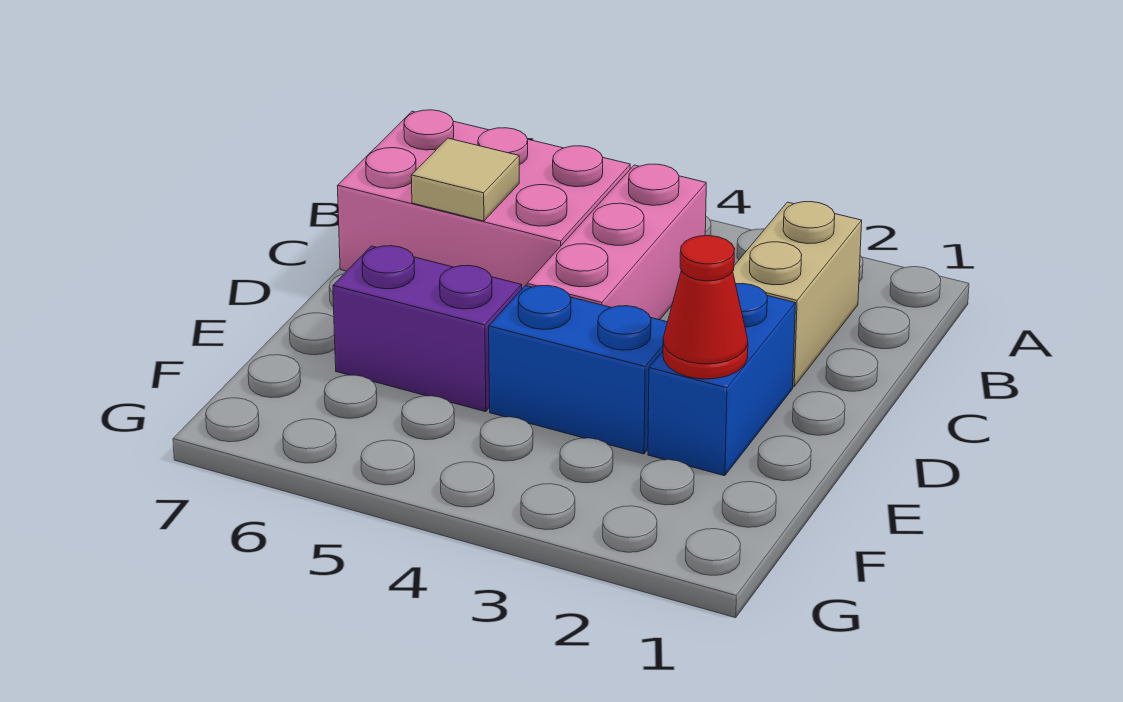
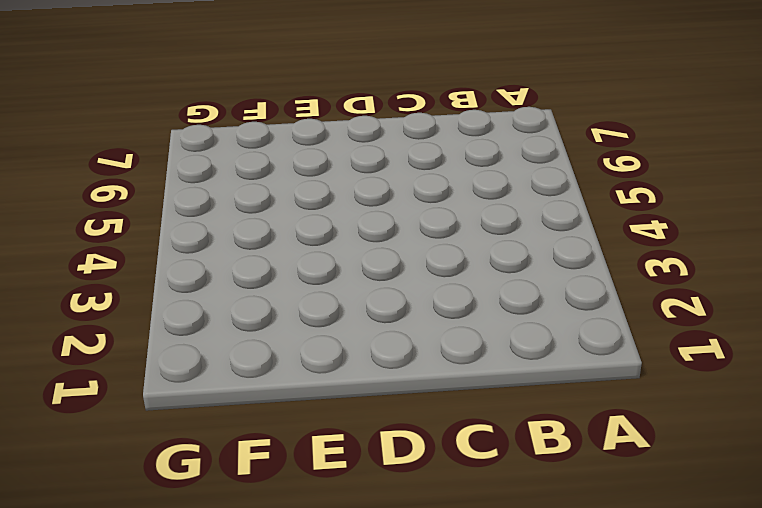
none -> tan 1x2 brick [733,202,862,387]
none -> pink 1x3 brick [527,164,706,320]

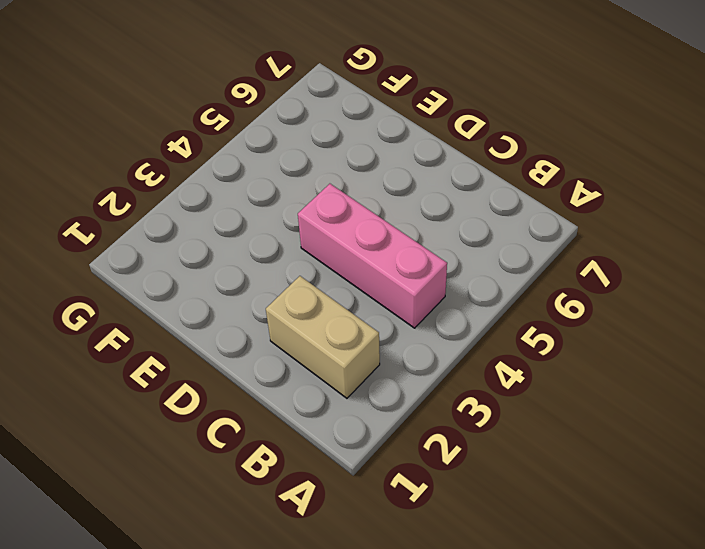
none -> pink 2x3 brick [337,110,630,288]
none -> blue 1x2 brick [648,283,796,476]

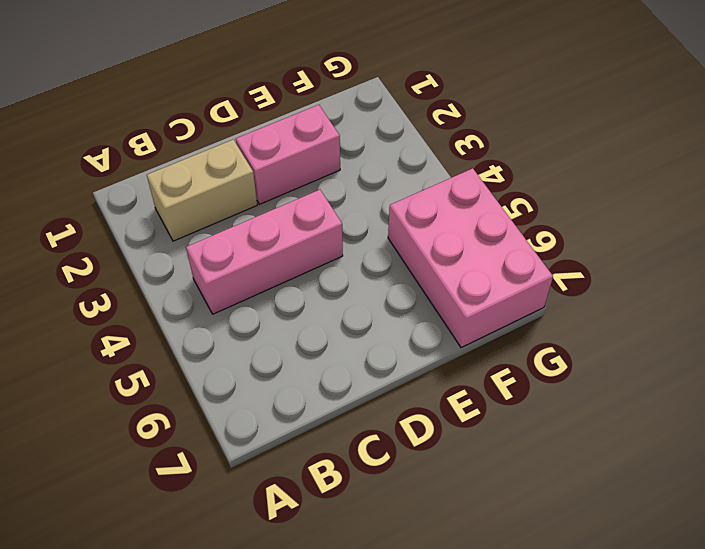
pink 1x2 brick [236,105,340,204] -> blue 1x2 brick [648,283,796,476]
pink 2x3 brick [388,168,553,348] -> pink 2x3 brick moved to [337,110,630,288]
none -> blue 1x2 brick [489,285,667,454]
none -> purple 1x2 brick [333,246,522,412]

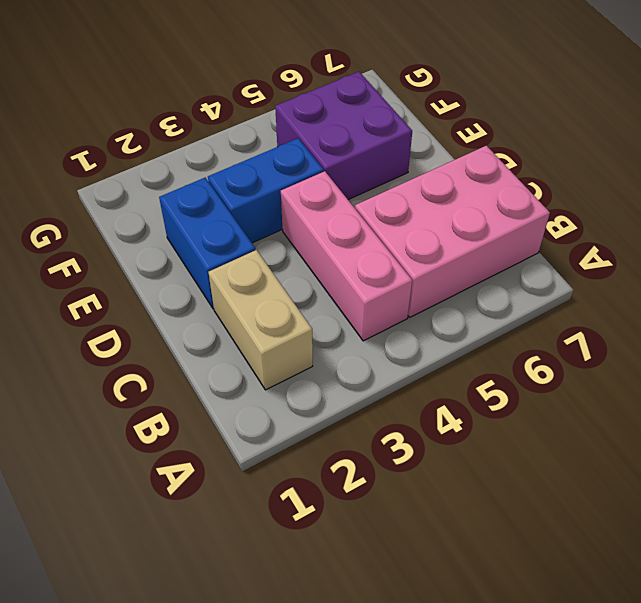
purple 2x2 brick [275,72,412,200] -> purple 1x2 brick [333,246,522,412]
none -> tan 1x1 tile [411,138,519,221]
none -> red 1x1 cone [663,236,748,379]

